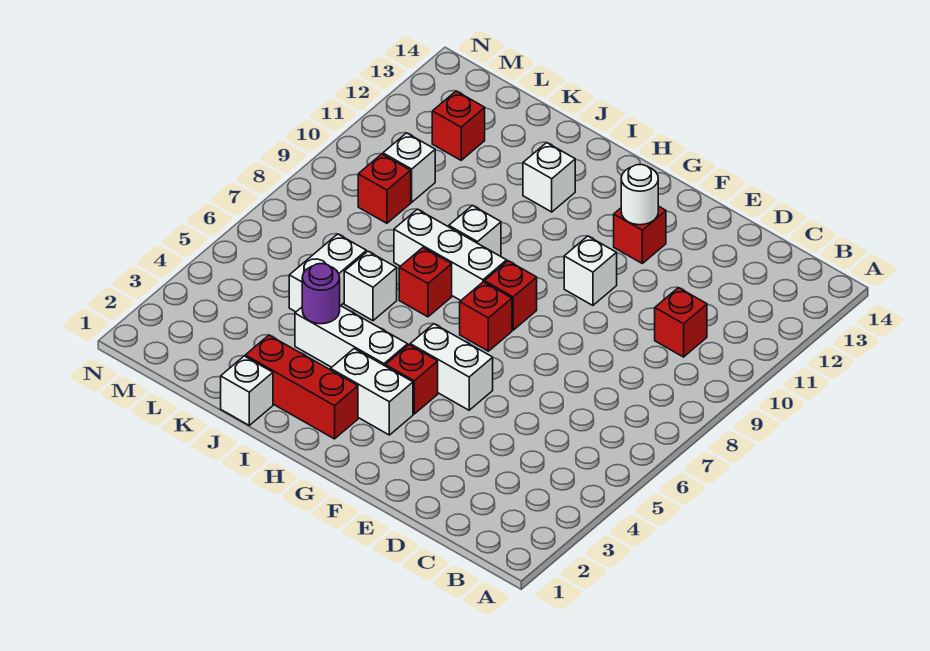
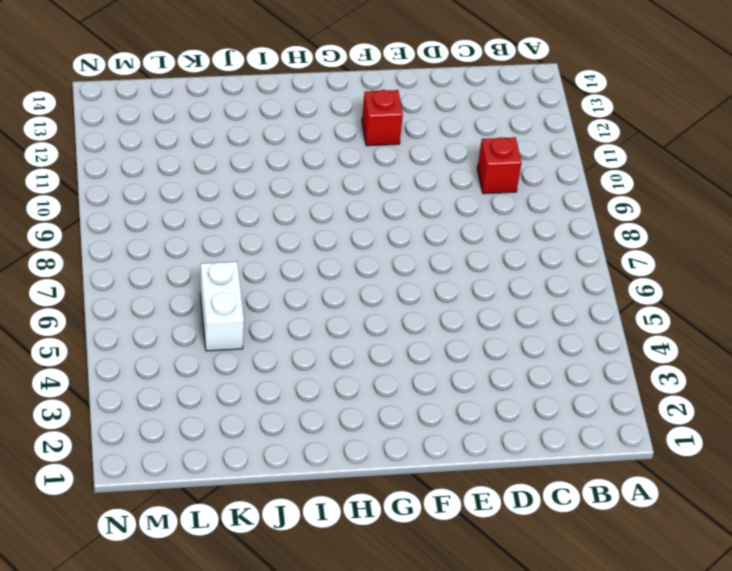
none -> white 1x2 brick [410,324,493,410]
none -> white 1x1 brick [564,236,617,305]
none -> white 1x2 brick [331,349,413,435]

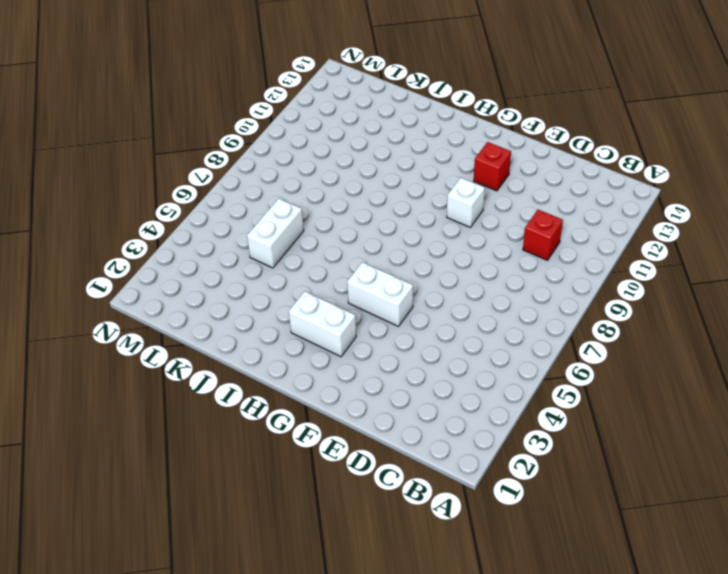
none -> red 1x1 brick [385,345,438,414]
none -> red 1x1 brick [460,282,512,351]
none -> red 1x1 brick [484,261,537,330]

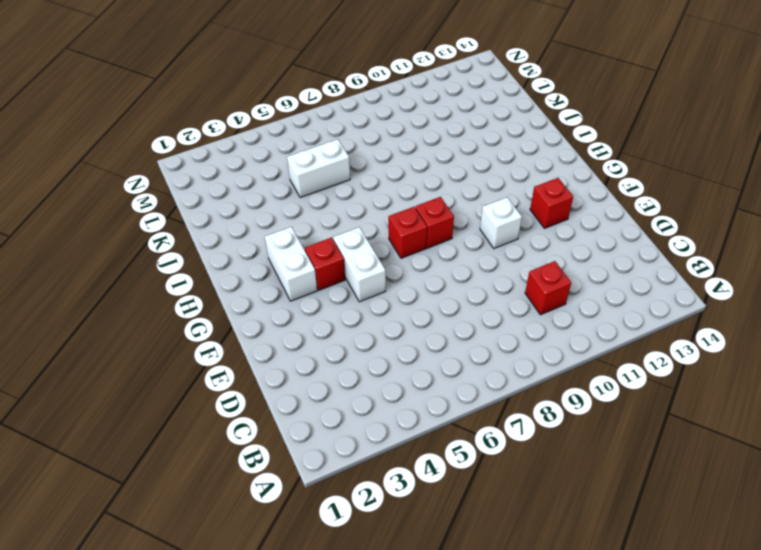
none -> red 1x3 brick [245,335,358,439]
none -> white 1x3 brick [295,306,408,367]
none -> white 1x3 brick [394,209,507,300]

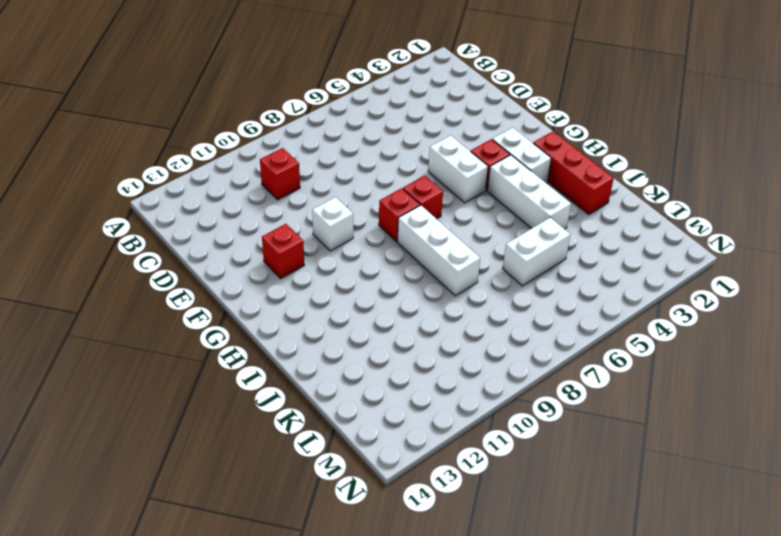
none -> red 1x1 brick [399,248,452,317]
none -> white 1x1 brick [449,205,501,256]
none -> white 1x1 brick [523,143,575,212]

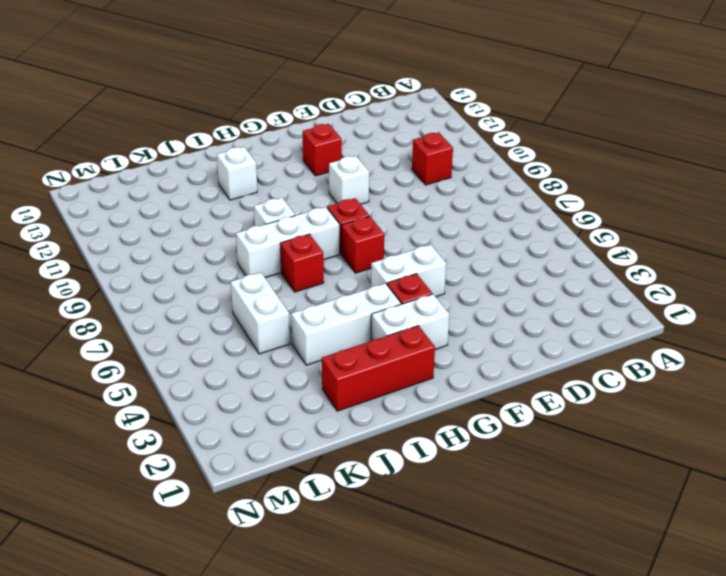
none -> white 1x1 brick [221,356,273,425]
none -> white 1x1 brick [344,251,397,321]
none -> red 1x1 brick [358,154,411,223]

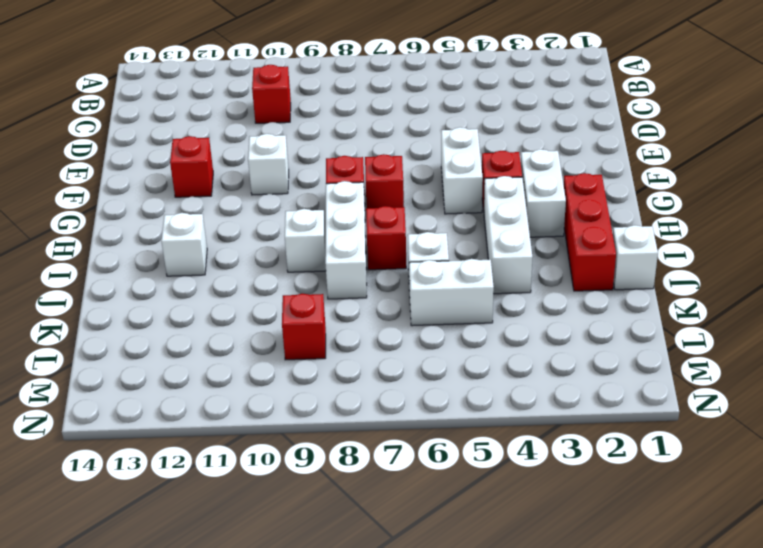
none -> white 1x1 brick [383,133,435,202]
none -> red 1x1 brick [432,91,485,160]
none -> white 1x1 round brick [621,165,658,225]

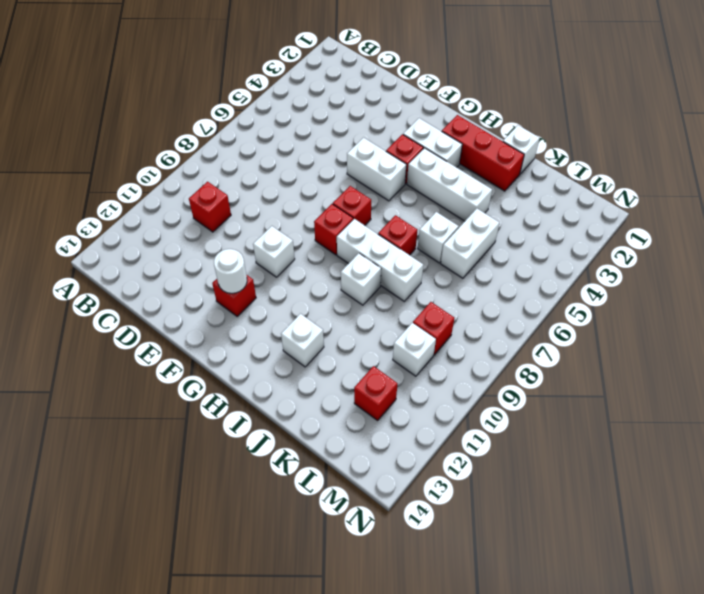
none -> purple 1x1 round brick [302,264,340,324]

